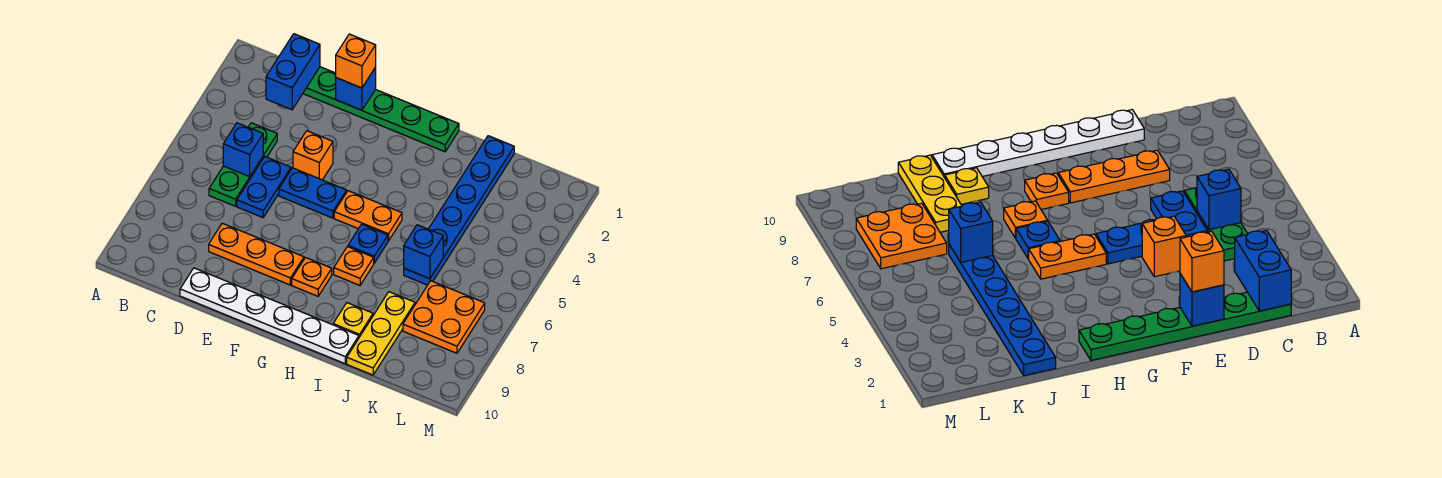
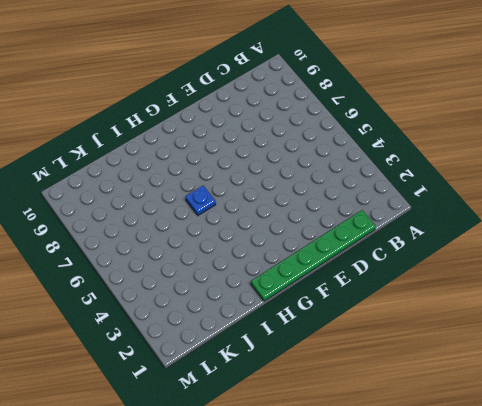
none -> green 1x3 plate [209,123,277,206]
none -> blue 1x2 plate [237,157,291,218]
none -> orange 1x3 plate [209,223,304,285]

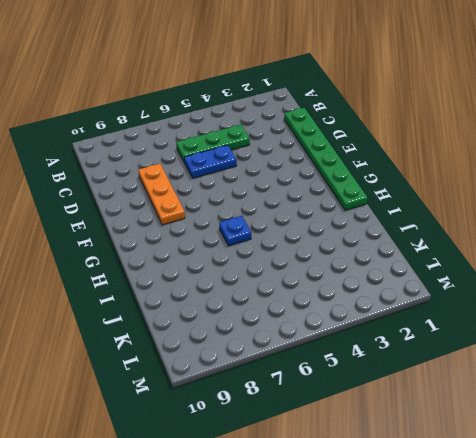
none -> white 1x6 plate [180,268,359,364]
none -> orange 1x1 brick [293,131,333,180]
none -> blue 1x2 plate [279,168,347,218]

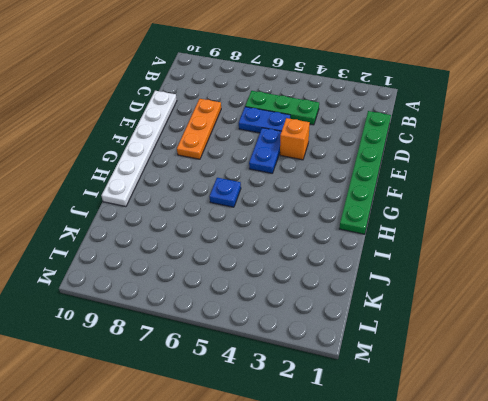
none -> orange 1x2 plate [334,191,402,241]
none -> orange 1x1 plate [292,258,332,296]
none -> orange 1x1 plate [334,247,374,285]

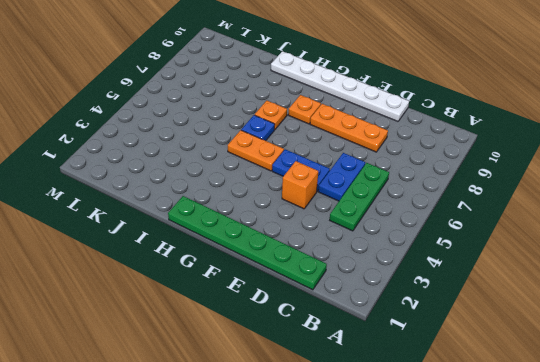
none -> yellow 1x1 plate [333,303,373,337]
none -> blue 1x6 plate [404,136,514,285]
none -> yellow 1x3 plate [347,292,415,375]

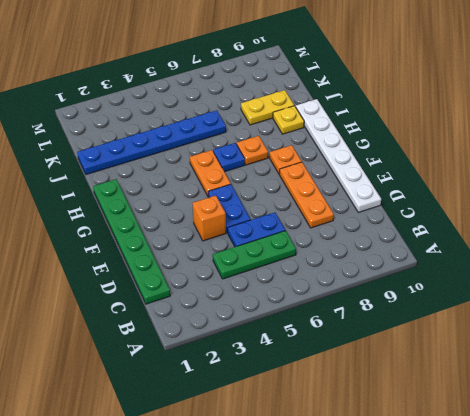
yellow 1x2 plate [241,90,294,125] -> yellow 1x3 plate [347,292,415,375]
none -> orange 2x2 plate [403,281,485,353]
none -> blue 1x2 brick [266,34,320,110]
none -> blue 1x1 brick [223,123,263,177]

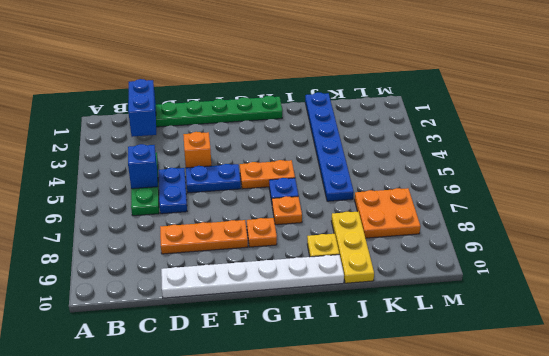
none -> blue 1x1 brick [336,67,376,110]
none -> blue 1x1 brick [404,225,443,279]
none -> orange 1x1 brick [336,34,376,88]

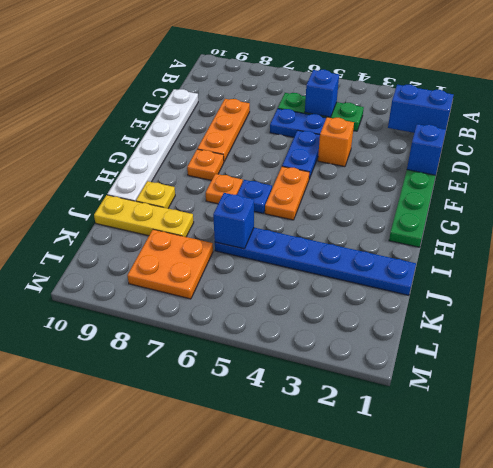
none -> orange 1x1 brick [336,34,376,88]

